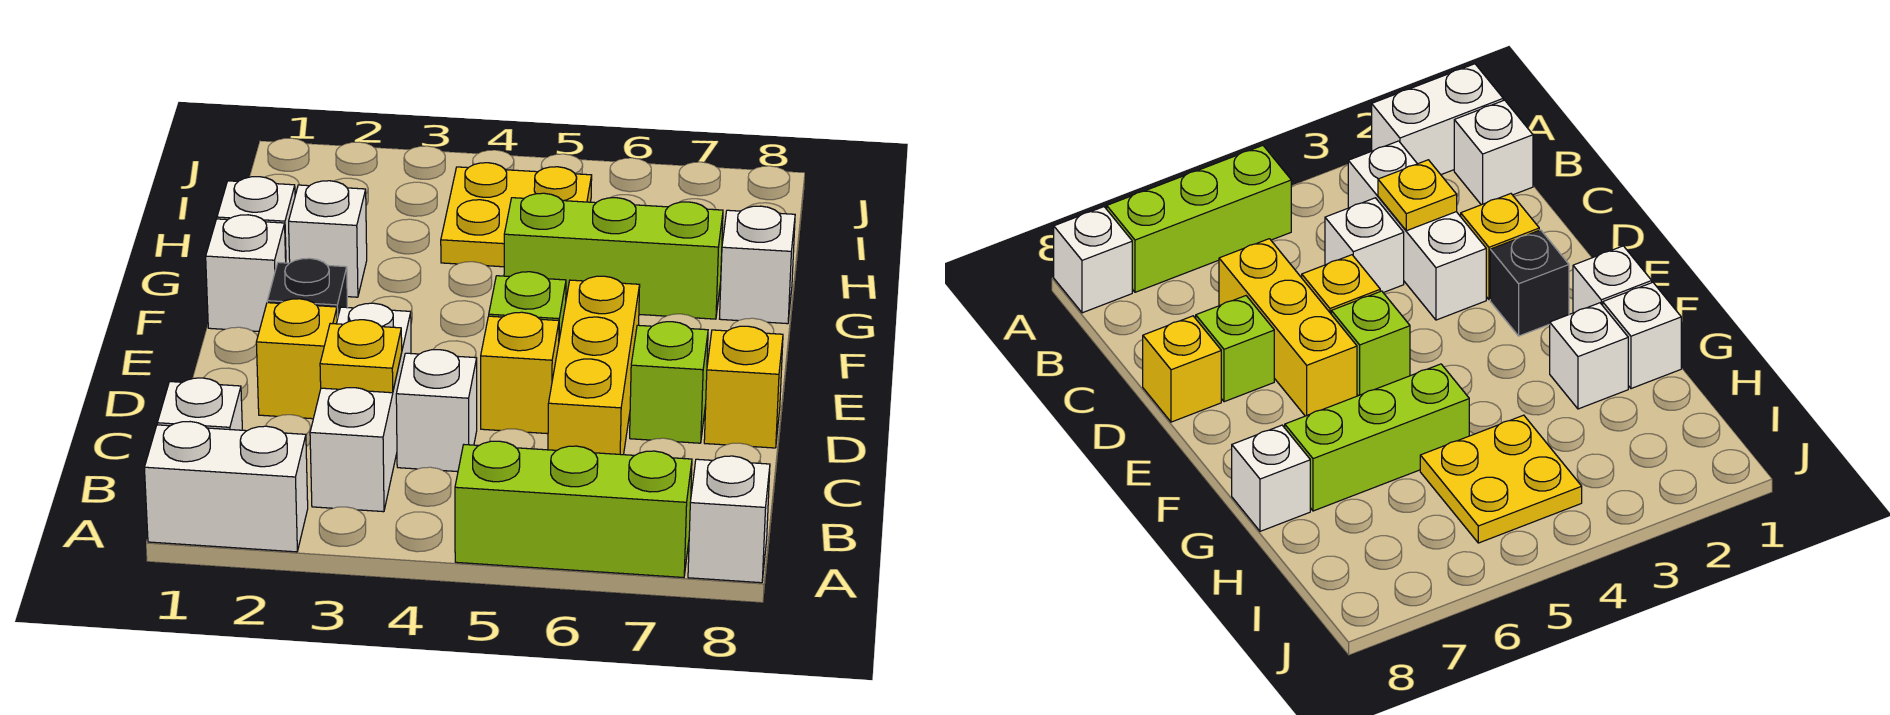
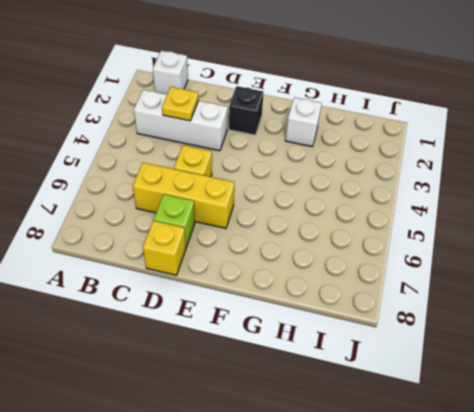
none -> white 1x2 brick [144,422,308,552]
none -> lime 1x3 brick [455,441,692,577]
none -> white 1x1 brick [688,456,770,583]

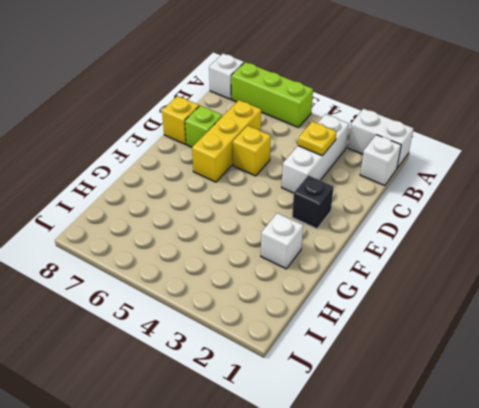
none -> white 1x1 brick [396,350,477,472]
none -> yellow 1x1 brick [256,299,337,419]
none -> lime 1x1 brick [489,272,566,339]

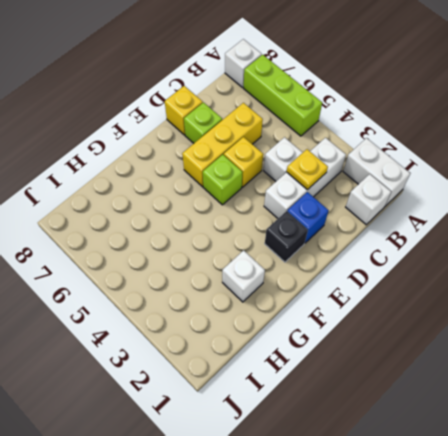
blue 1x1 brick [287,192,329,243] -> yellow 1x1 brick [256,299,337,419]
none -> white 1x1 brick [206,215,286,331]
none -> white 1x1 brick [217,177,295,263]
none -> lime 1x3 brick [504,193,723,319]

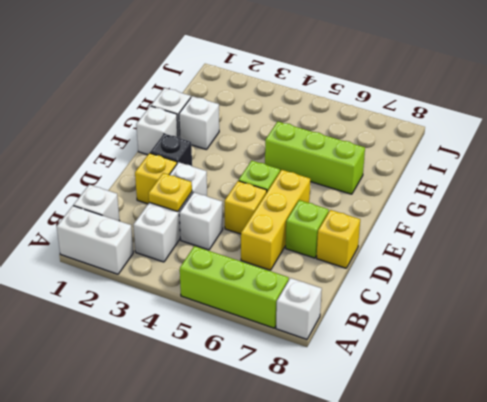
none -> white 1x1 brick [720,206,795,324]
none -> yellow 2x2 plate [441,163,592,267]

